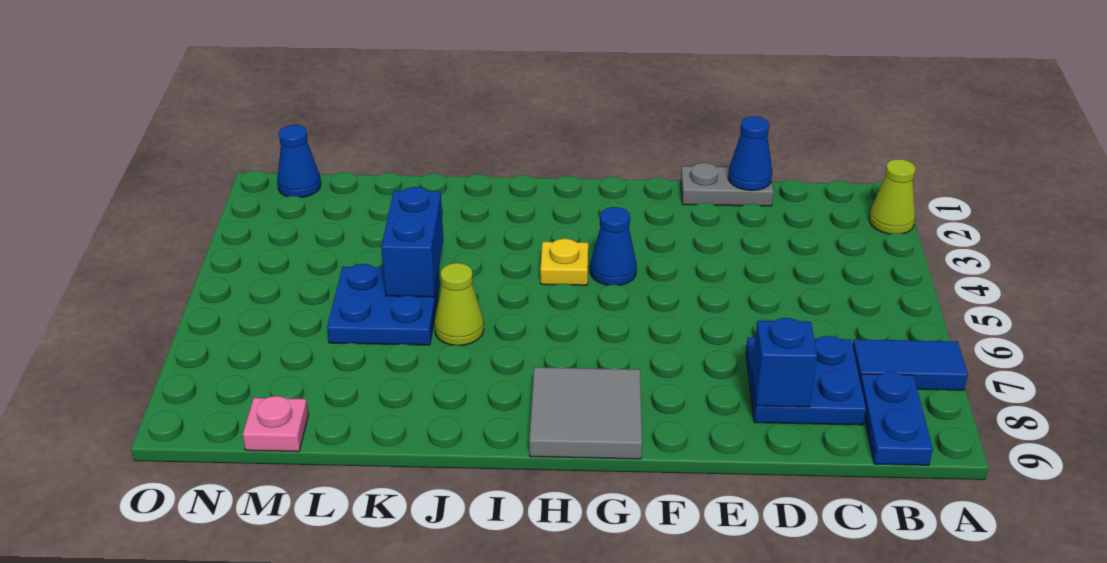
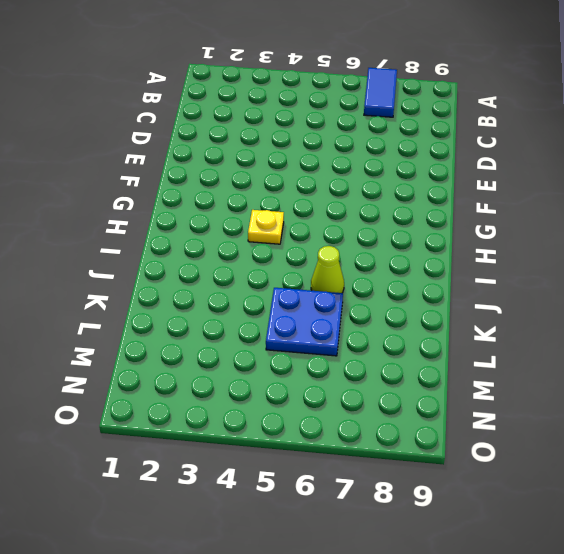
none -> lime 1x1 cone [869,159,915,234]
none -> blue 1x2 plate [860,372,933,465]
none -> blue 2x2 plate [746,336,866,425]

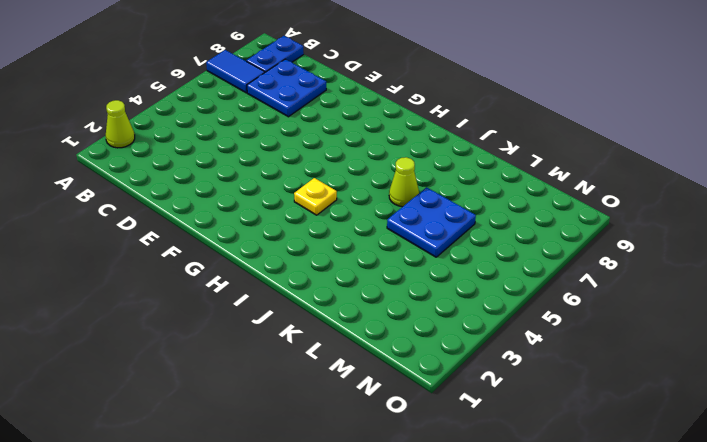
none -> grey 1x2 plate [681,163,773,206]
none -> blue 1x1 cone [590,207,637,285]
none -> grey 2x2 tile [529,367,642,459]

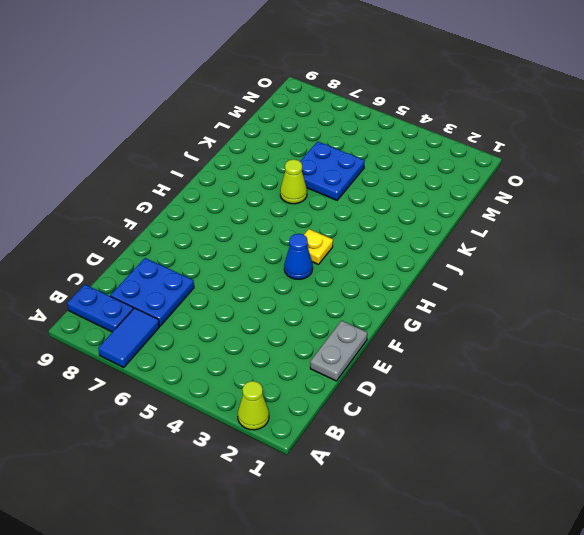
none -> grey 2x2 tile [529,367,642,459]
none -> pink 1x1 plate [243,396,308,452]
none -> blue 1x1 cone [277,125,321,198]

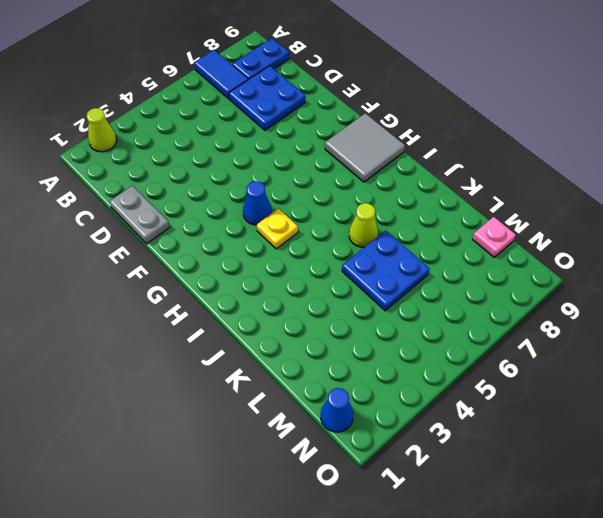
none -> blue 1x1 cone [728,116,772,190]
none -> blue 1x1 brick [752,318,817,407]
none -> blue 1x2 brick [381,187,443,297]

